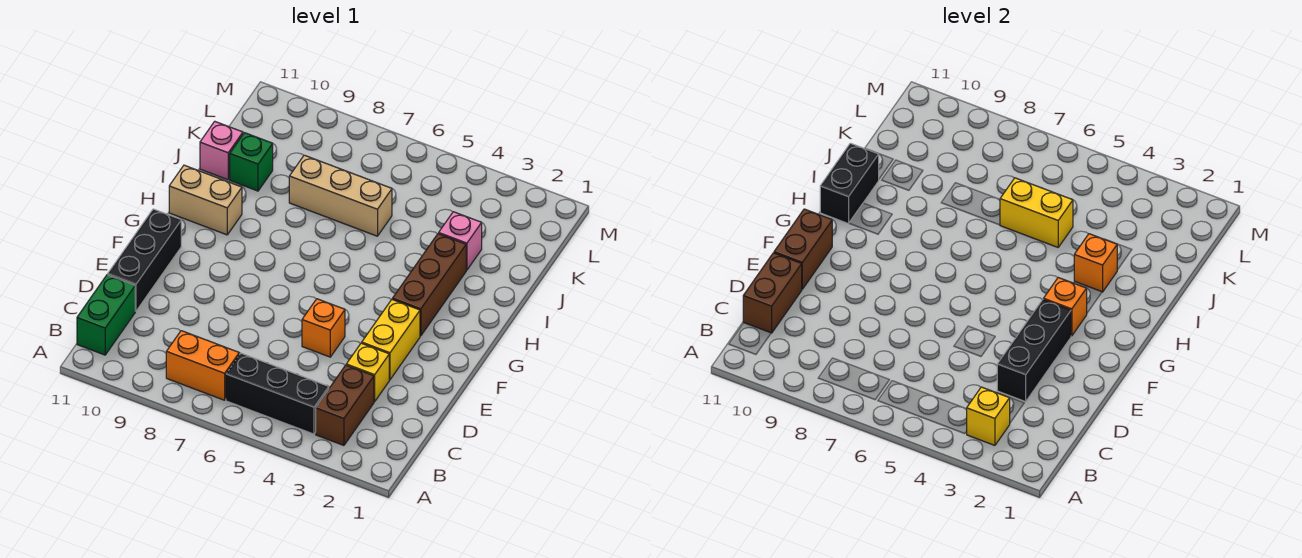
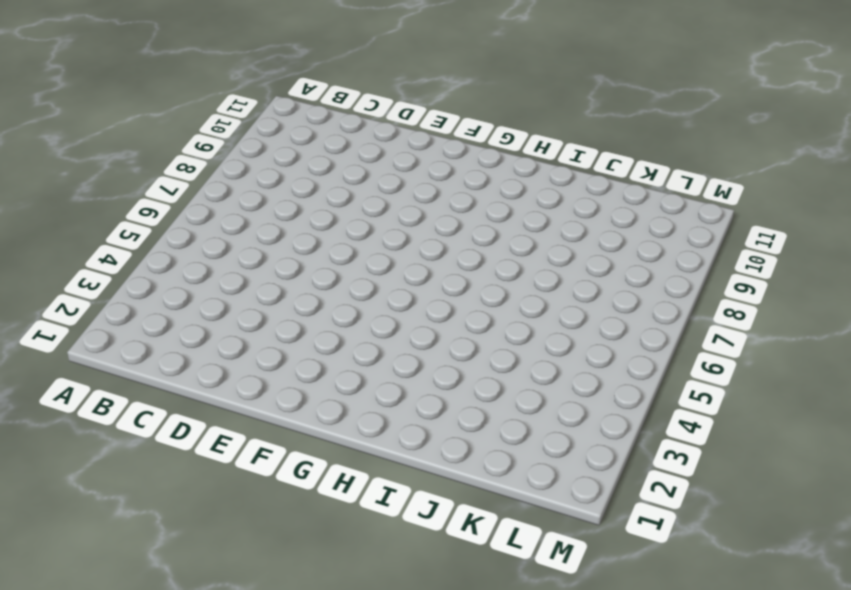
none -> brown 1x2 brick [316,365,374,445]
none -> black 1x3 brick [226,353,329,434]
none -> orange 1x2 brick [166,331,239,400]

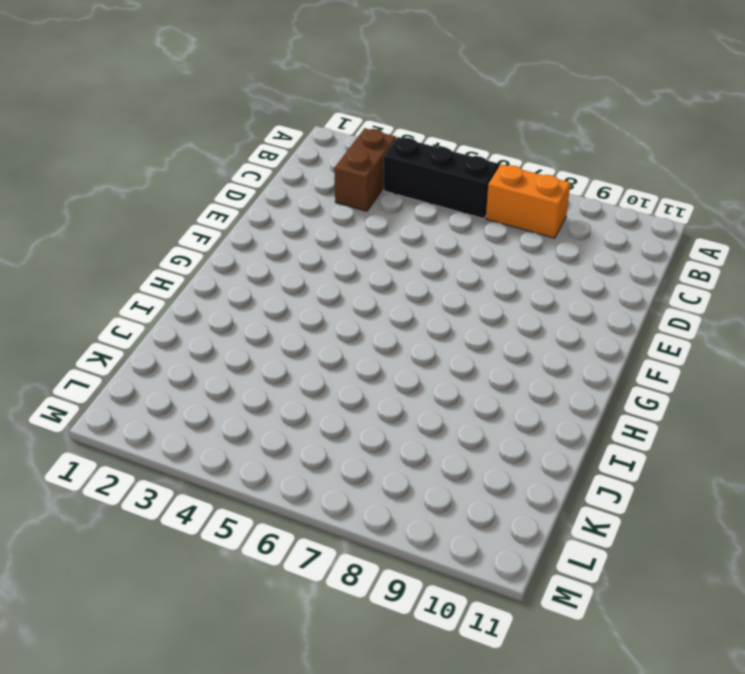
none -> green 1x2 brick [77,275,135,355]
none -> yellow 1x1 brick [346,343,389,402]
none -> black 1x3 brick [108,209,181,311]

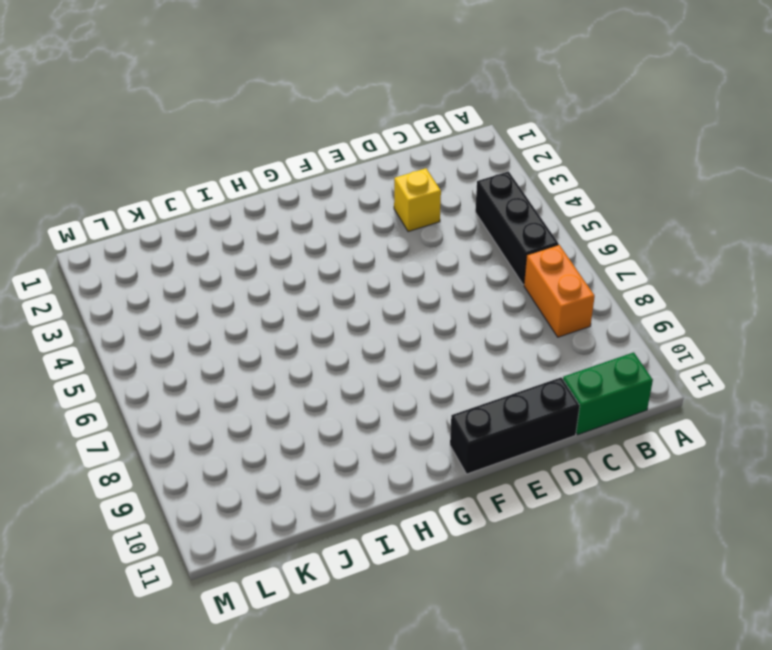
none -> brown 1x2 brick [316,365,374,445]
none -> yellow 1x2 brick [362,300,420,380]
none -> orange 1x1 brick [302,299,345,357]

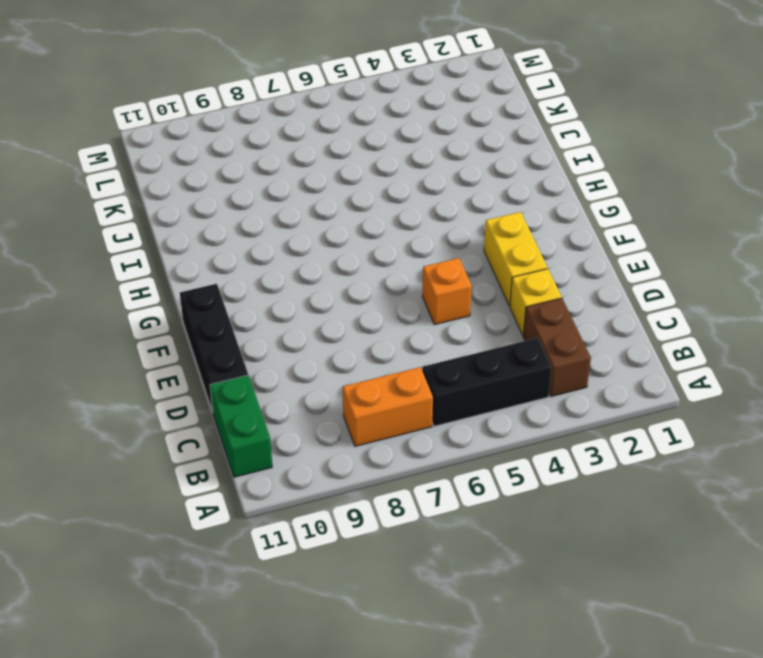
none -> brown 1x3 brick [392,234,466,336]
none -> tan 1x2 brick [169,165,242,235]
none -> pink 1x1 brick [439,212,482,270]

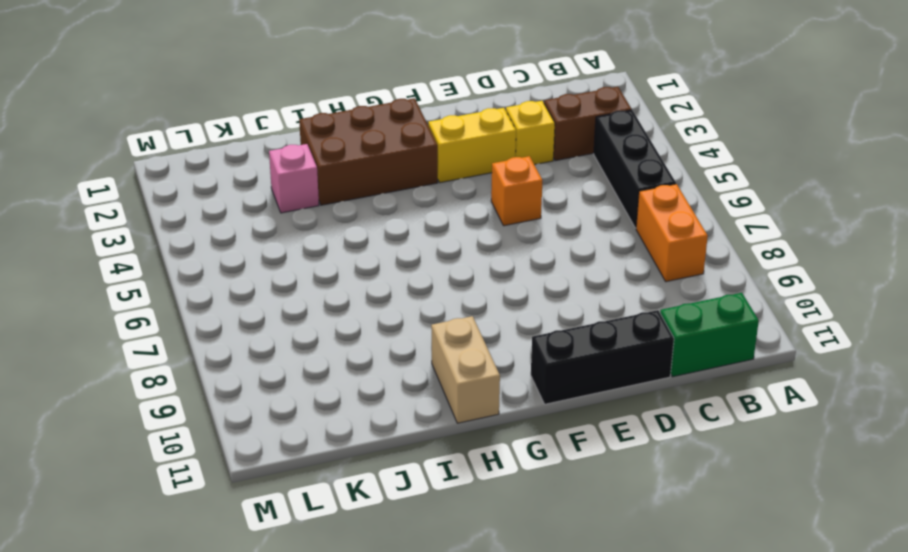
brown 2x3 brick [299,98,438,205] -> brown 1x3 brick [392,234,466,336]
none -> tan 1x3 brick [289,155,392,236]
none -> green 1x1 brick [230,133,273,191]
none -> pink 1x1 brick [200,121,243,180]

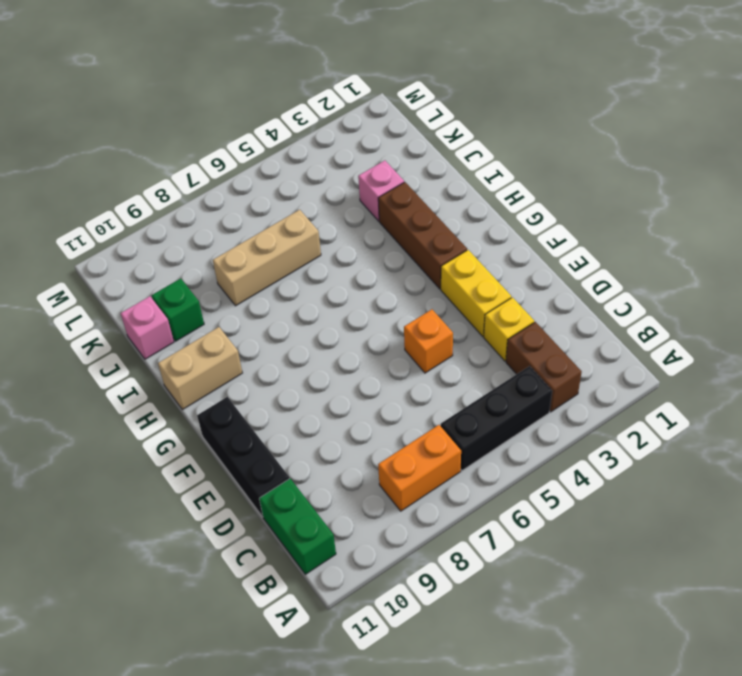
none -> yellow 1x1 brick [966,387,1010,445]
none -> brown 1x2 brick [743,253,802,333]
none -> black 1x3 brick [997,300,1071,402]

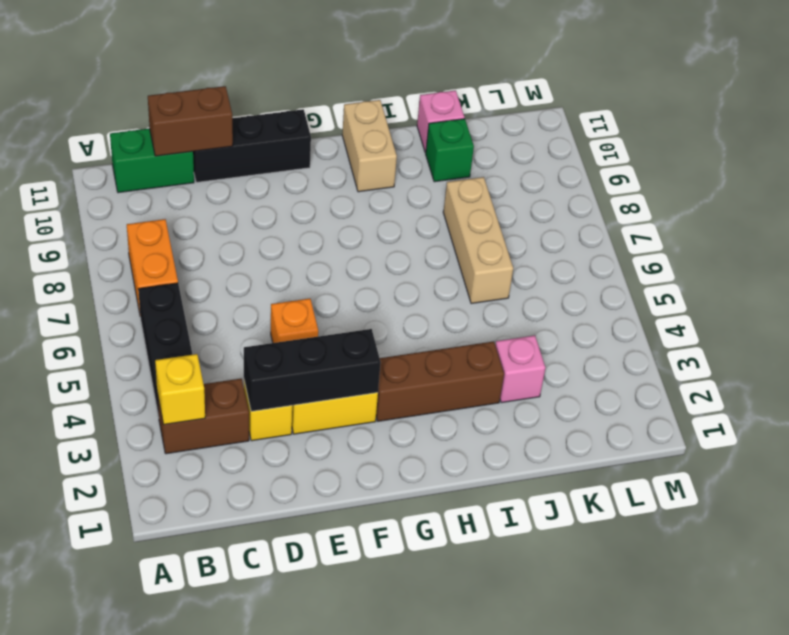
none -> brown 1x2 brick [774,209,832,289]
none -> orange 1x1 brick [1043,278,1087,336]
none -> black 1x2 brick [820,143,879,224]

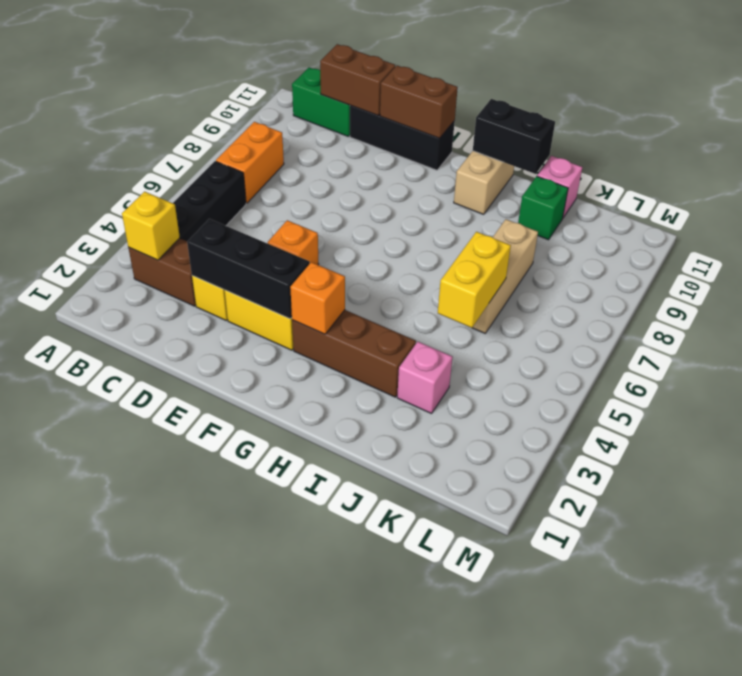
none -> orange 1x1 brick [1074,234,1118,292]

